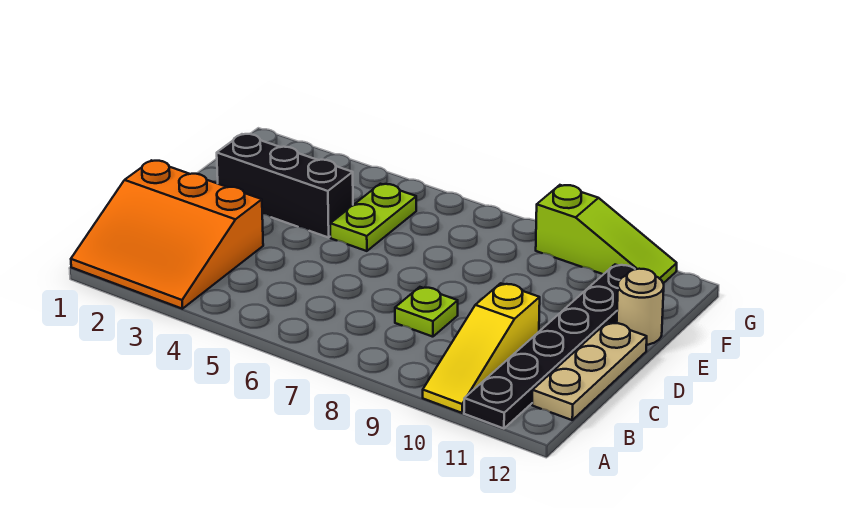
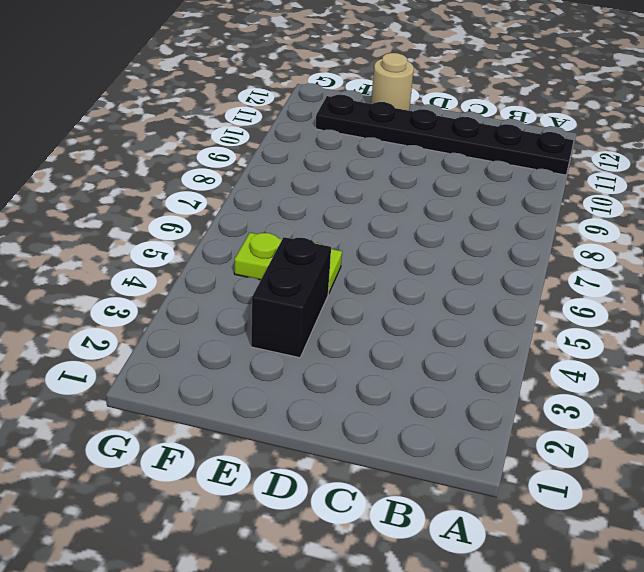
black 1x2 brick [251,237,331,358] -> black 1x3 brick [217,134,353,238]
none -> orange 3x3 slope [71,160,263,309]
none -> yellow 1x3 slope [423,283,540,413]

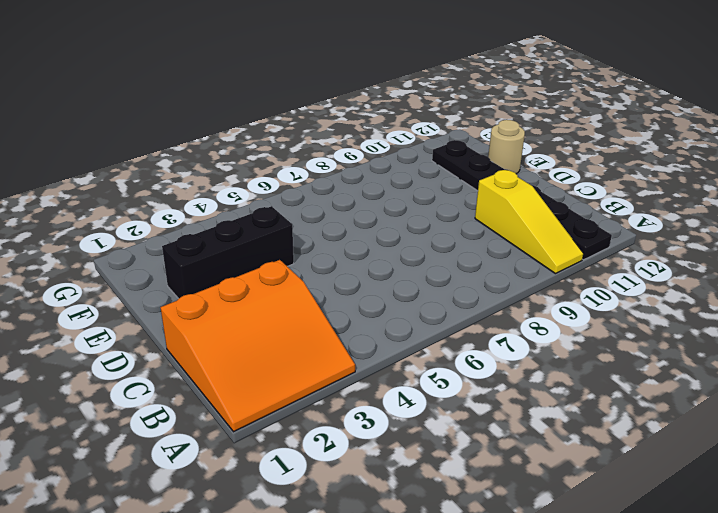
none -> tan 1x3 plate [532,322,647,420]
none -> lime 1x1 plate [395,287,458,337]

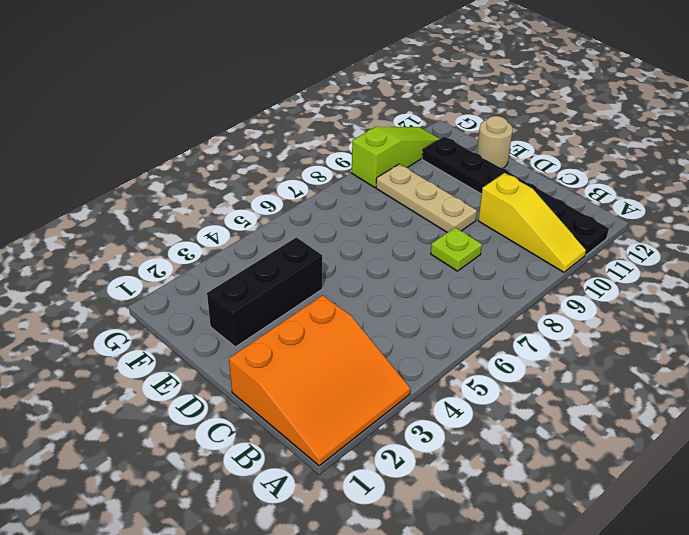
tan 1x3 plate [376,164,477,232] -> tan 1x3 plate moved to [532,322,647,420]
none -> lime 1x2 plate [330,184,416,251]

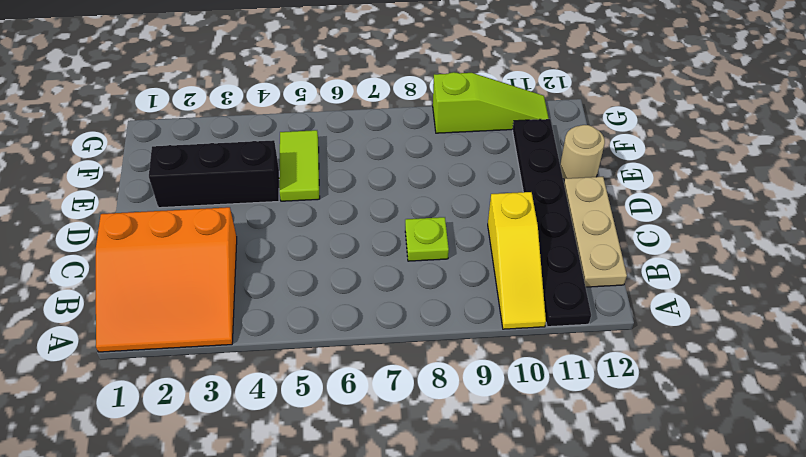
lime 1x2 tile [279,130,320,201] -> lime 1x2 plate [330,184,416,251]

